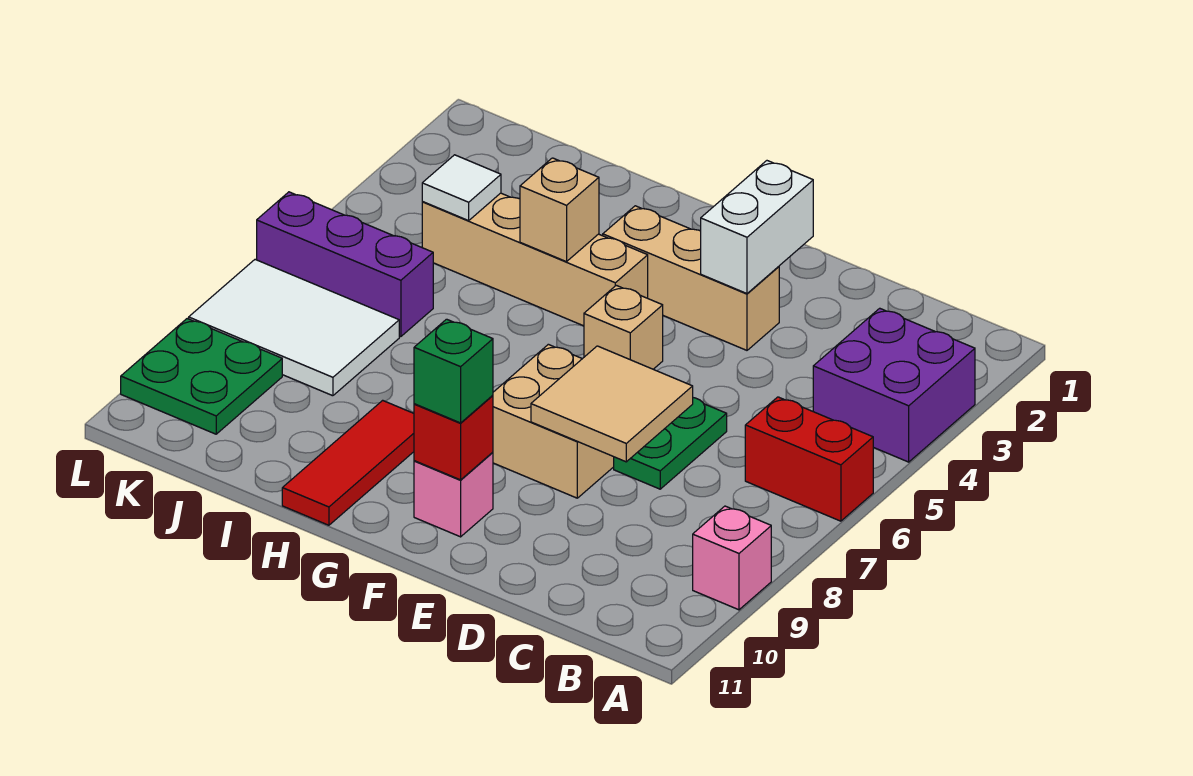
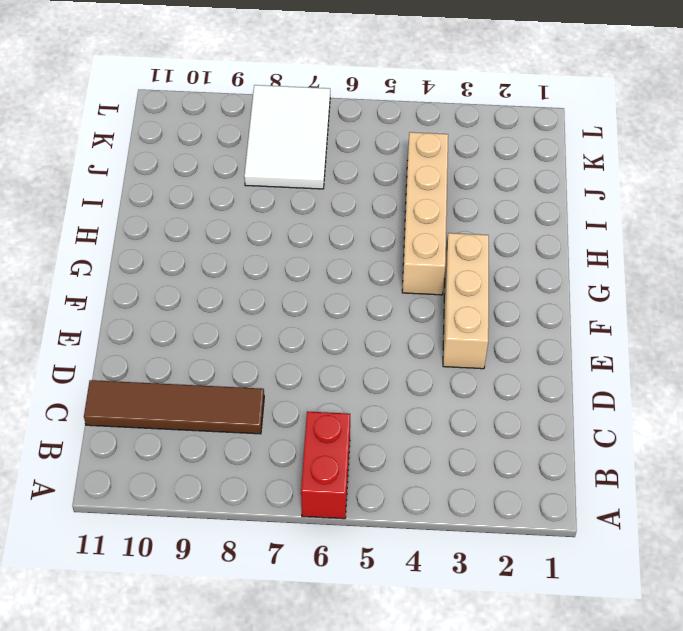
brown 1x4 tile [84,380,264,434] -> none
none -> purple 2x2 brick [813,308,975,462]
none -> pink 1x1 brick [693,506,771,610]
none -> green 1x2 plate [614,398,727,489]

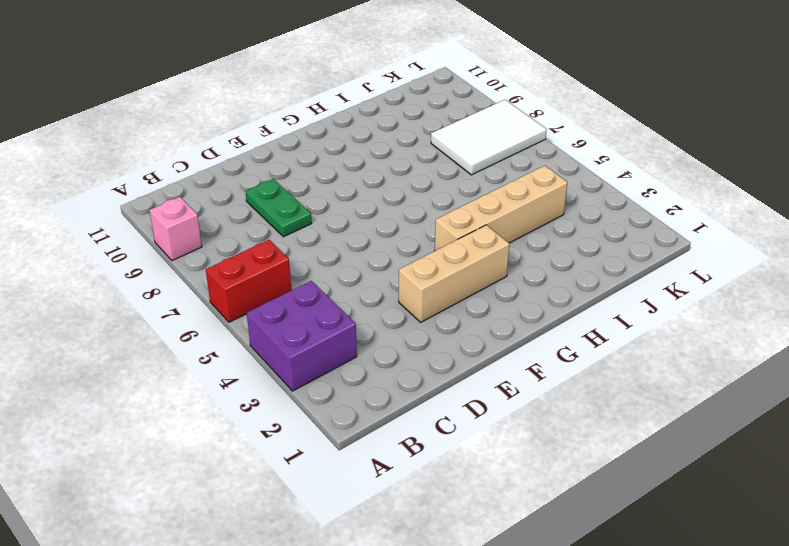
green 1x2 plate [245,179,312,237] -> green 1x2 plate moved to [614,398,727,489]
none -> tan 2x2 brick [493,344,614,498]
none -> tan 1x1 brick [584,285,663,369]
none -> pink 1x1 brick [414,452,493,537]

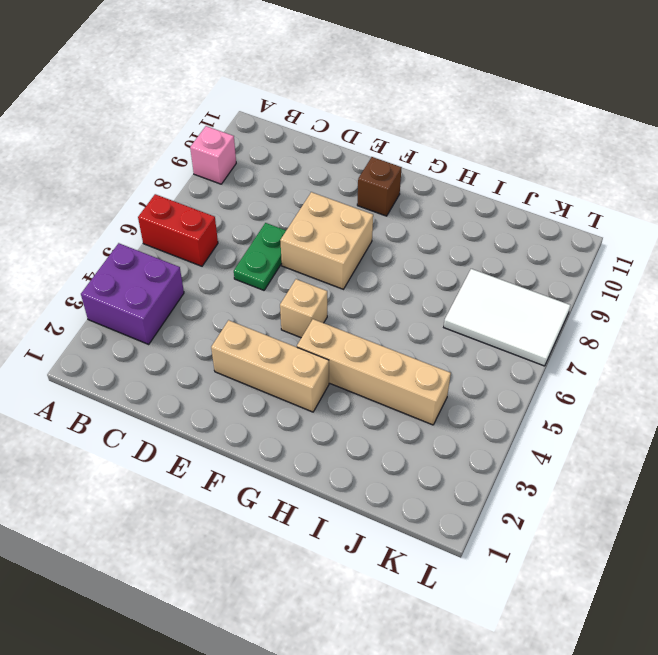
brown 1x1 brick [357,157,402,216] -> pink 1x1 brick [414,452,493,537]
none -> red 1x3 tile [282,400,414,525]
none -> purple 1x3 brick [257,192,433,337]
none -> green 2x2 plate [121,319,282,434]

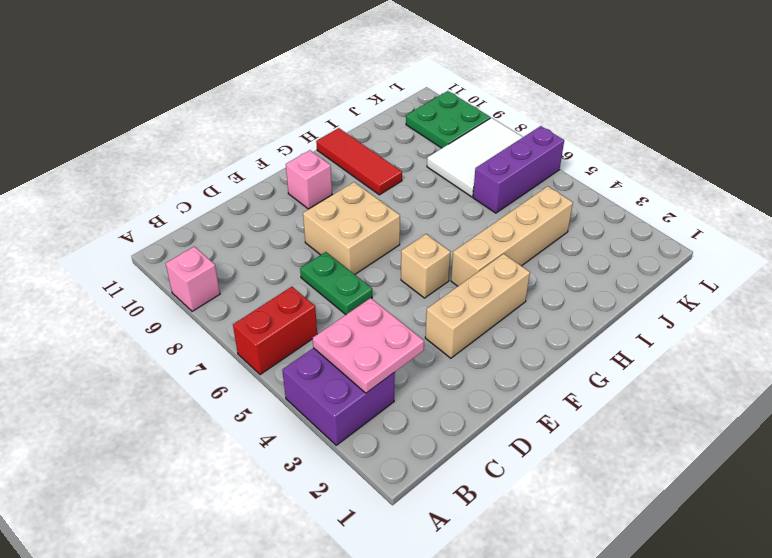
pink 2x2 plate [313,298,424,393] -> none
none -> tan 2x2 tile [531,346,693,462]
none -> white 1x2 brick [701,161,813,294]
none -> red 1x1 brick [414,396,493,480]

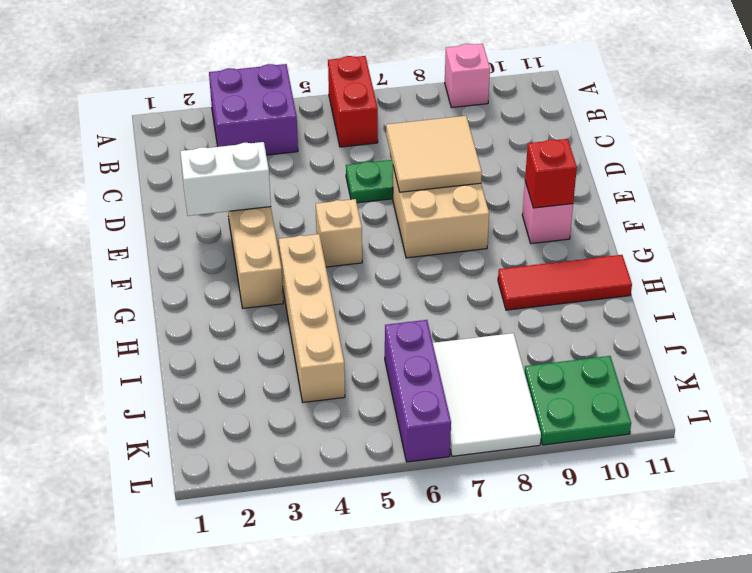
none -> tan 1x1 brick [520,158,599,262]
none -> white 1x1 tile [422,155,501,221]
none -> green 1x1 brick [414,319,493,423]

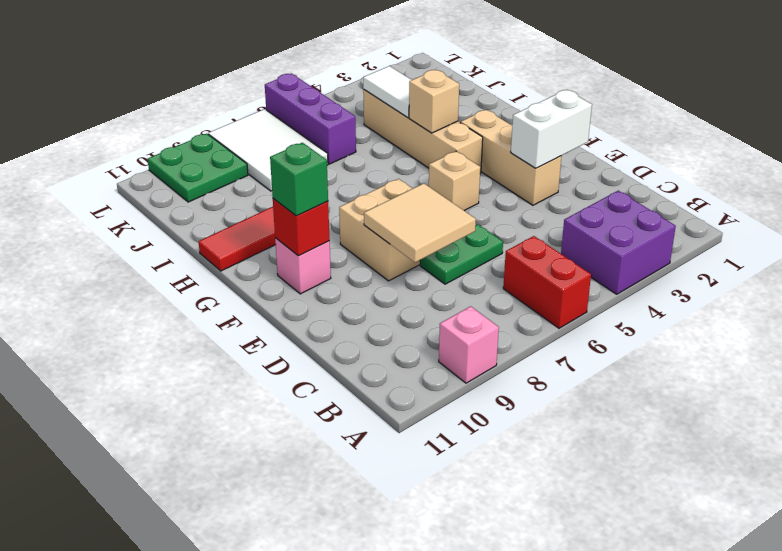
white 1x2 tile [363,66,411,118] -> white 1x1 tile [422,155,501,221]

